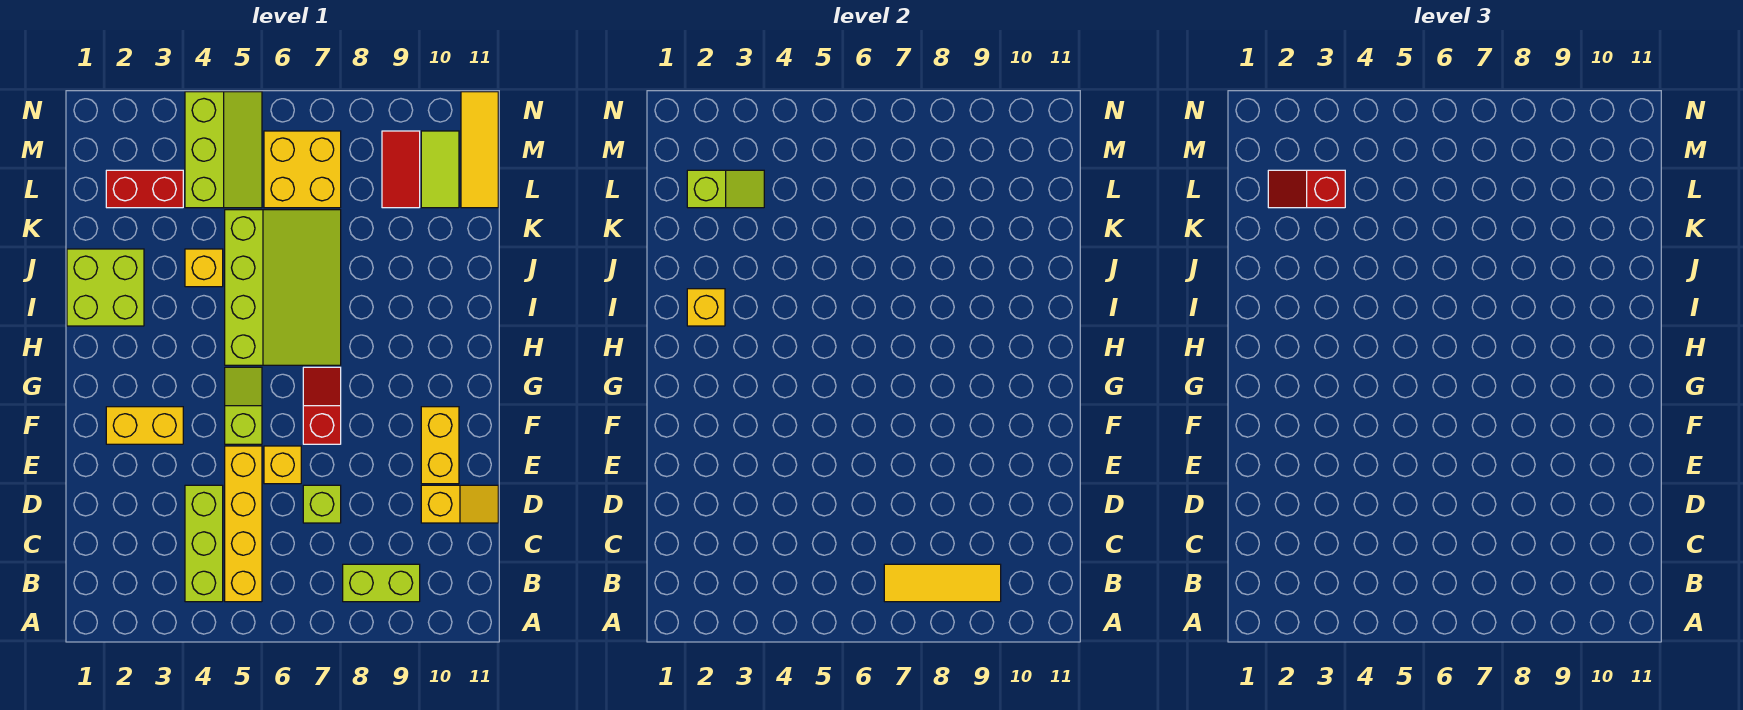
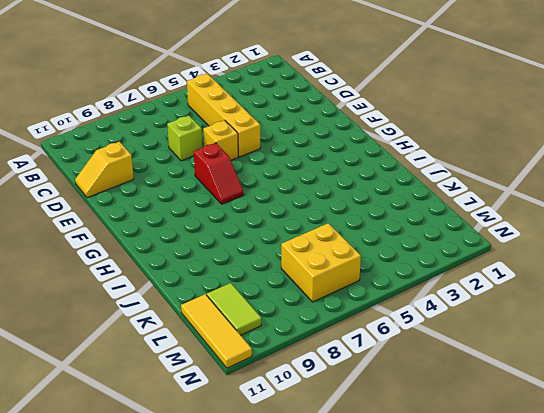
none -> lime 1x3 brick [185,485,223,602]
none -> lime 1x2 brick [343,564,420,602]
none -> yellow 1x2 brick [421,407,459,484]

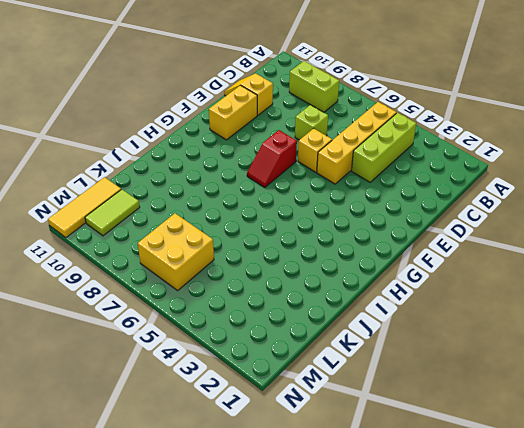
none -> yellow 1x2 brick [106,407,183,444]
none -> lime 1x2 slope [225,367,262,444]
none -> lime 3x4 slope [225,210,341,365]

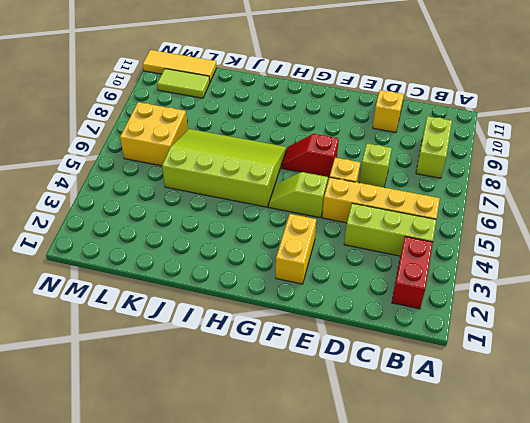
red 1x2 brick [392,237,433,309] -> red 1x2 brick moved to [106,170,183,208]
none -> yellow 1x2 brick [421,407,459,484]
none -> lime 2x2 brick [67,249,144,326]
none -> yellow 1x1 brick [185,249,223,287]

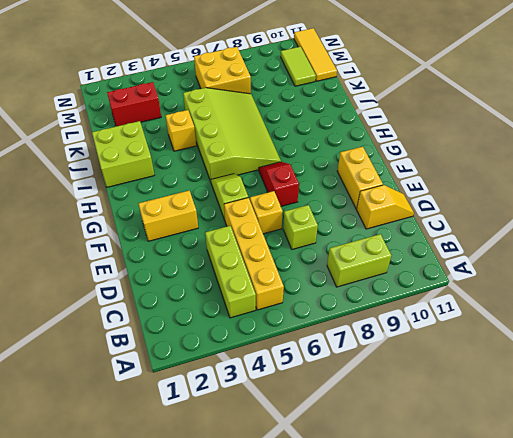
none -> lime 2x3 slope [185,92,262,208]
none -> red 1x2 tile [382,131,420,208]
none -> yellow 1x3 tile [884,564,1001,602]

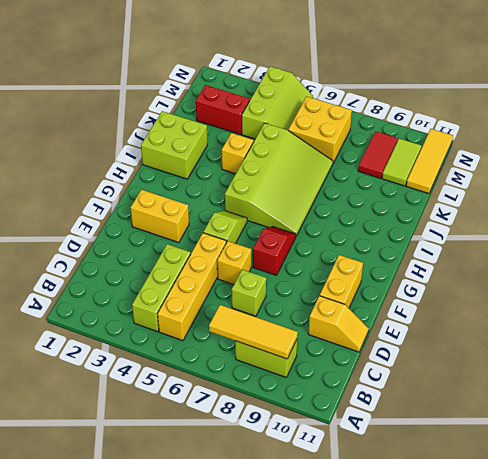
none -> yellow 1x1 brick [687,289,725,326]
none -> lime 1x2 slope [687,170,764,208]
none -> red 1x2 slope [1268,170,1345,208]

